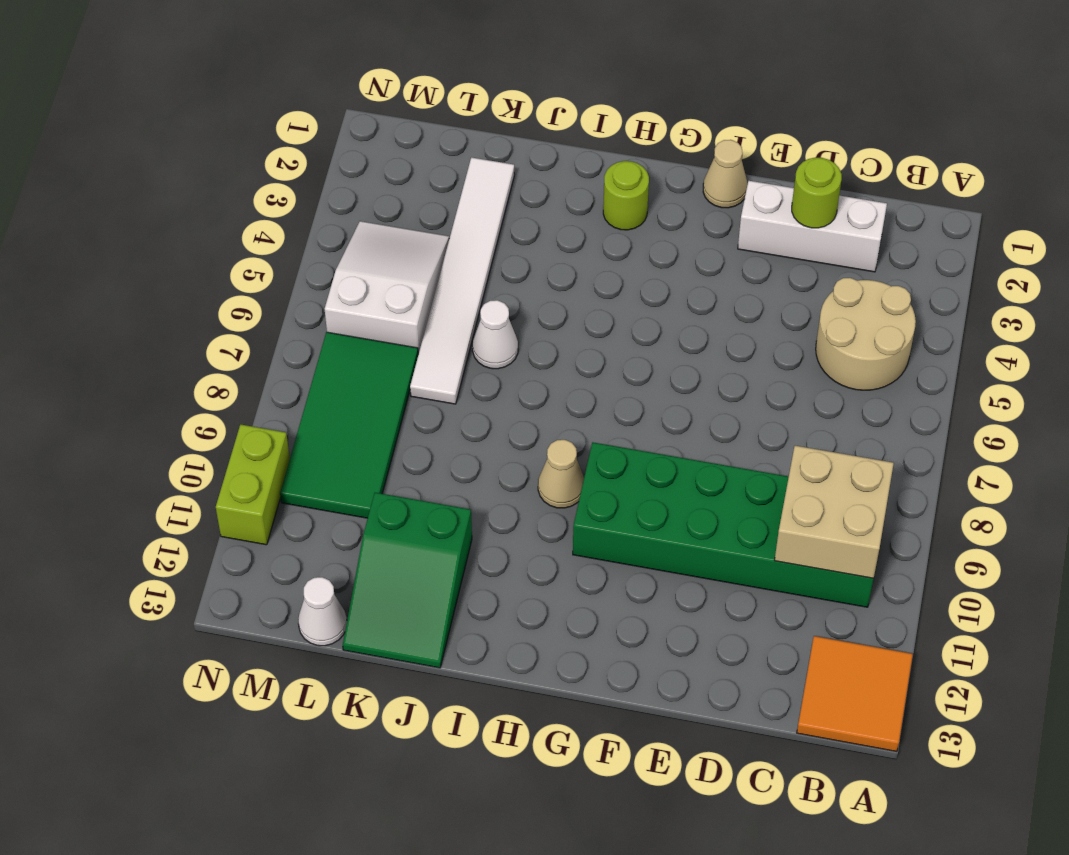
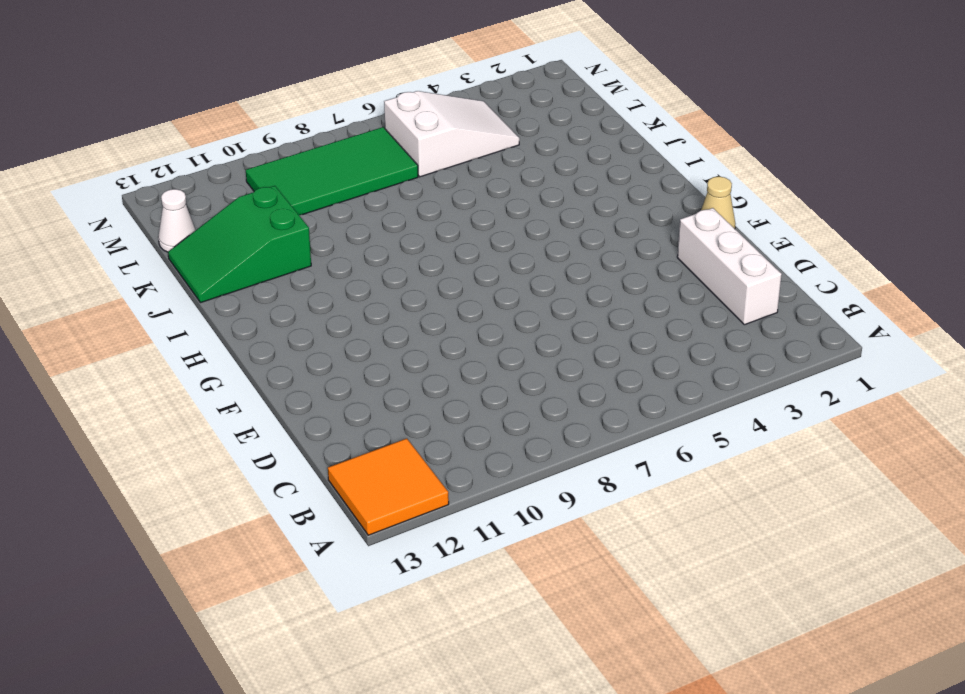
none -> tan 2x2 round brick [816,278,916,390]
none -> green 2x6 brick [573,442,873,607]
none -> lime 1x1 round brick [603,161,649,230]

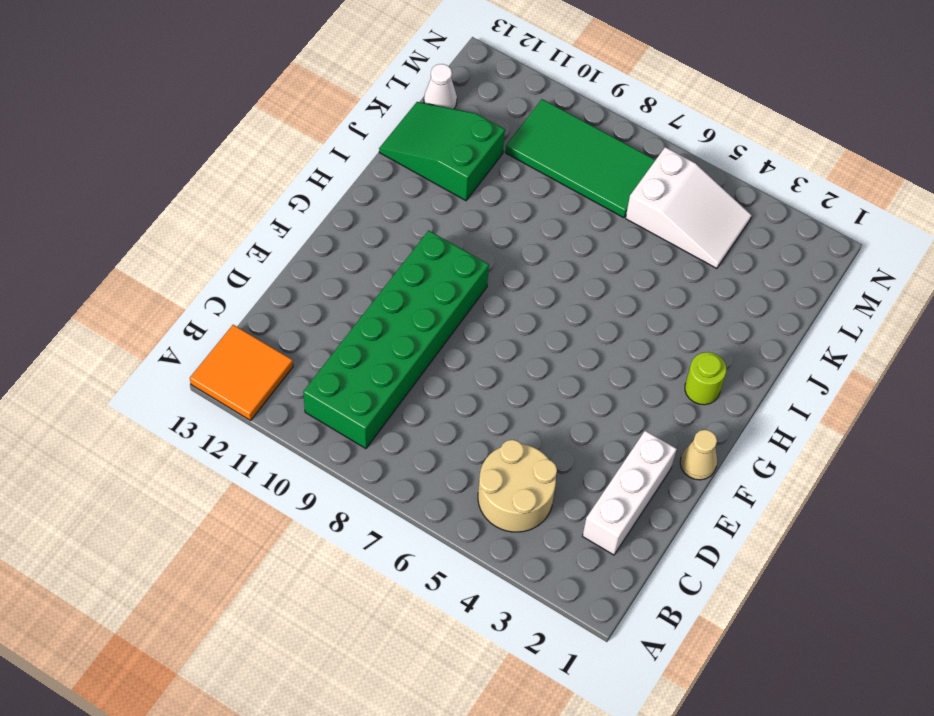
none -> tan 1x1 cone [538,440,584,508]
none -> white 1x1 cone [473,300,518,369]
none -> white 1x6 tile [410,157,515,404]

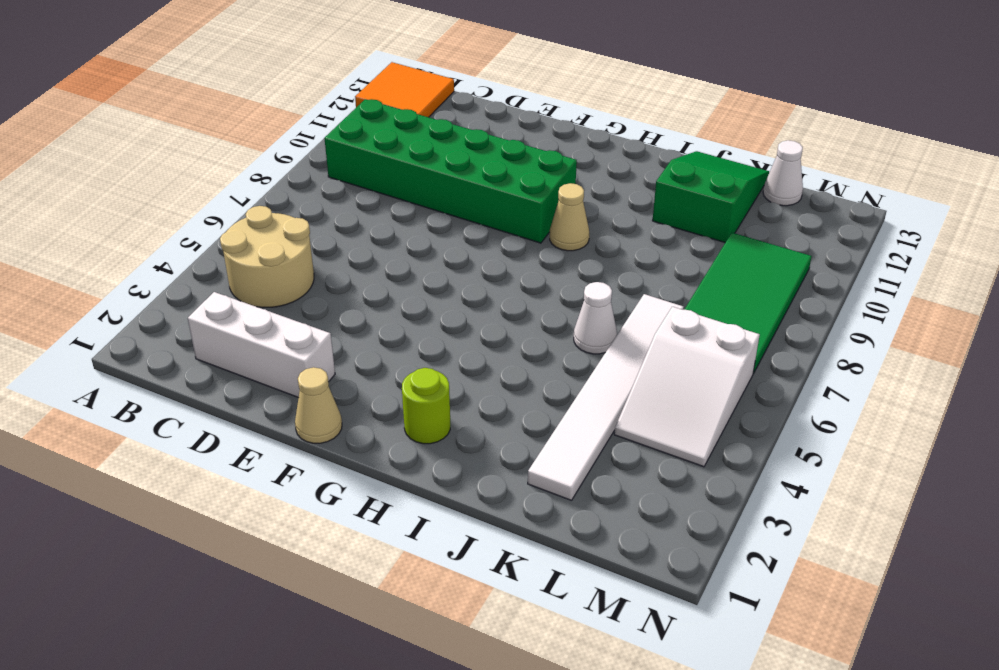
none -> lime 1x2 brick [216,424,290,545]
none -> tan 2x2 brick [775,446,894,578]
none -> lime 1x1 round brick [792,158,842,228]

